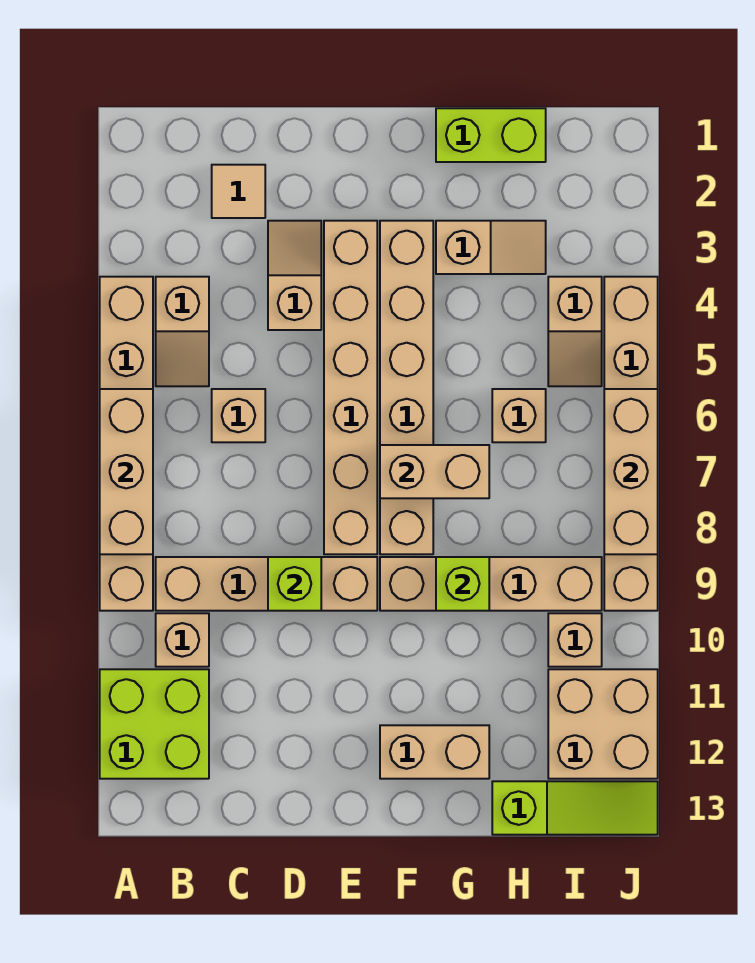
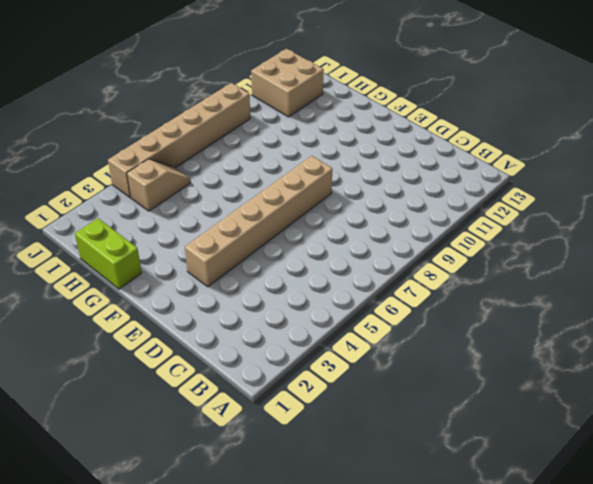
none -> tan 1x6 brick [100,277,153,611]
none -> lime 2x2 brick [100,669,209,779]
none -> tan 1x2 slope [156,277,209,386]

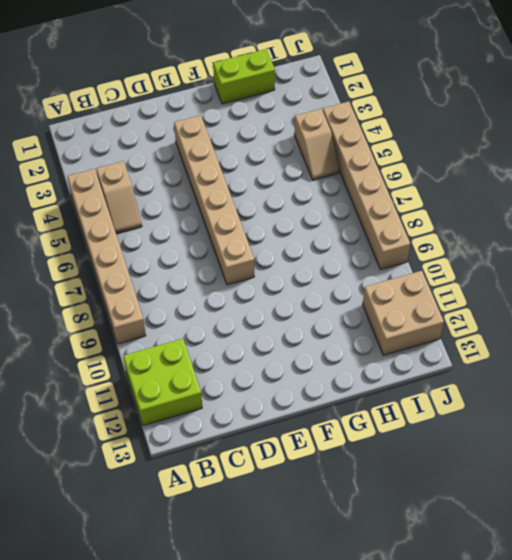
none -> tan 1x4 brick [156,557,377,611]
none -> tan 1x1 brick [156,613,209,667]
none -> tan 1x1 tile [212,165,265,218]

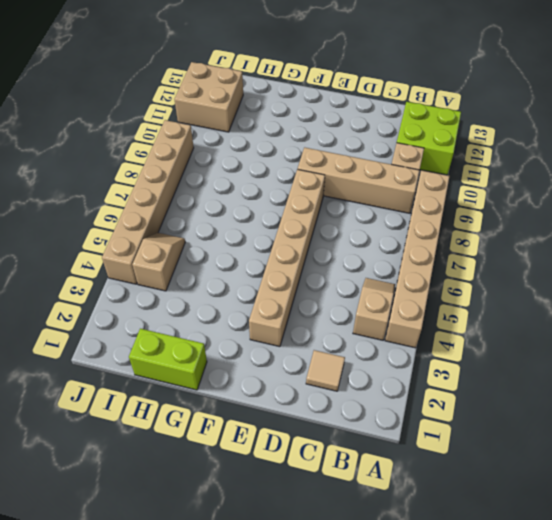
none -> tan 1x1 brick [212,389,265,442]
none -> tan 1x2 slope [268,221,321,330]
none -> tan 1x6 brick [380,221,433,554]

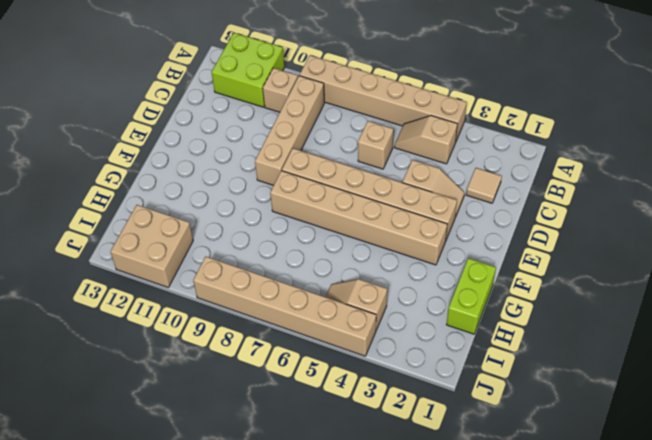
none -> tan 1x4 brick [380,557,602,611]
none -> tan 1x2 brick [380,725,489,779]
none -> tan 1x2 slope [436,221,546,274]

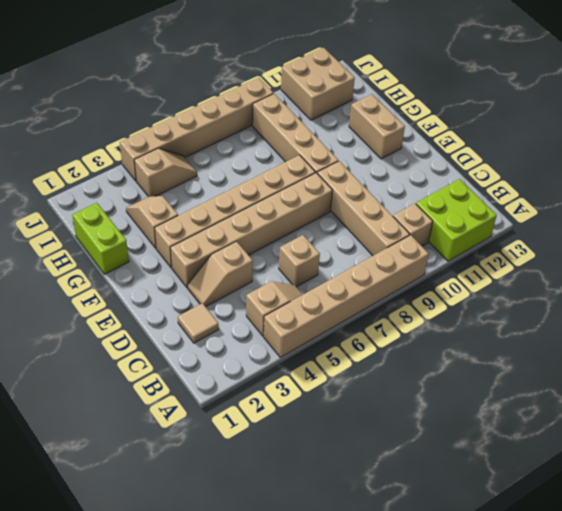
none -> tan 1x1 brick [492,389,546,442]
none -> lime 1x3 slope [492,781,658,835]
none -> tan 1x1 brick [548,613,602,667]

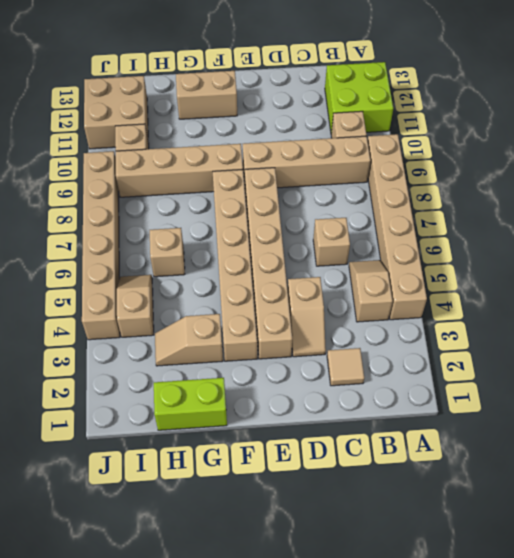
none -> lime 1x3 slope [492,781,658,835]
none -> tan 1x3 brick [100,389,153,554]
none -> lime 1x1 brick [268,557,321,611]

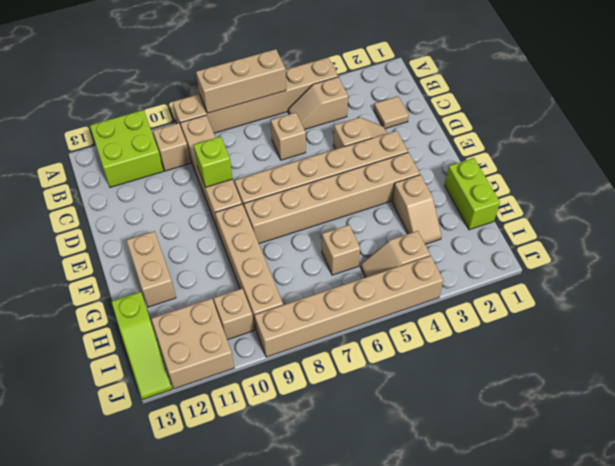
none -> tan 1x2 brick [380,445,489,498]
none -> lime 1x1 brick [436,557,489,611]
none -> tan 1x3 brick [604,389,658,554]

